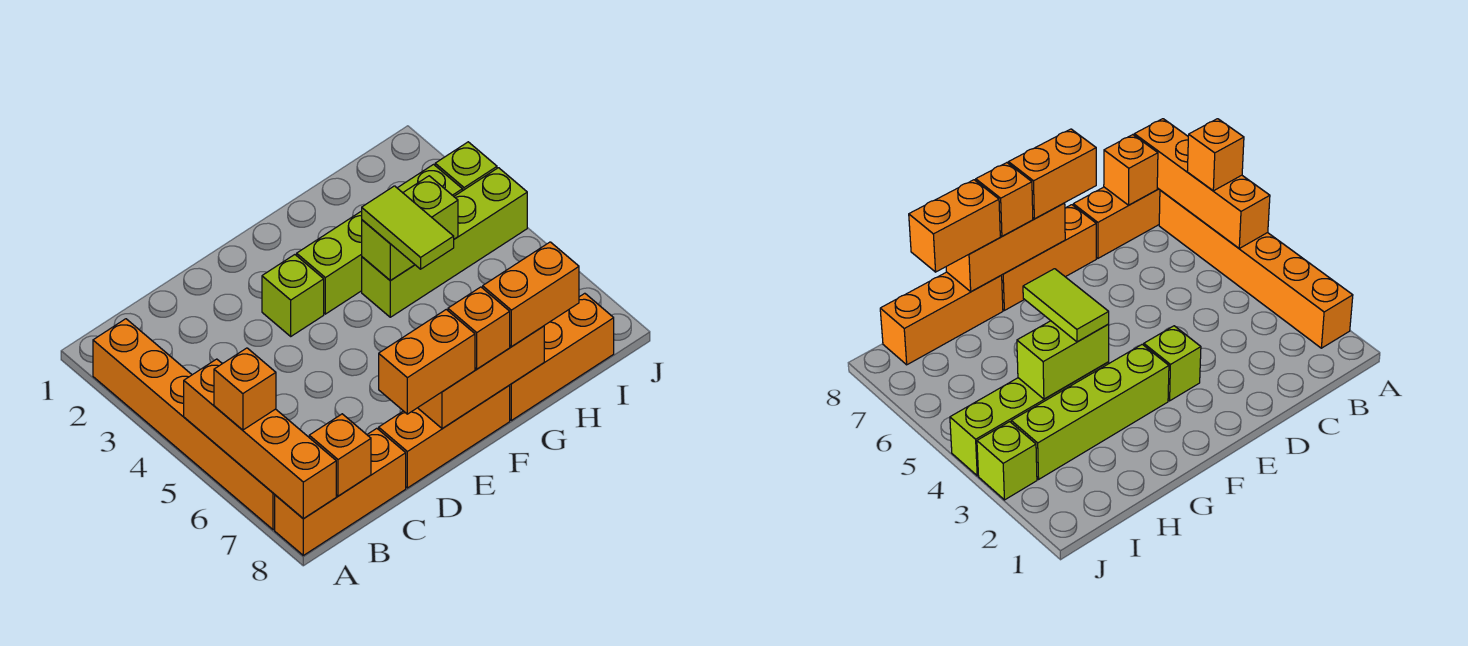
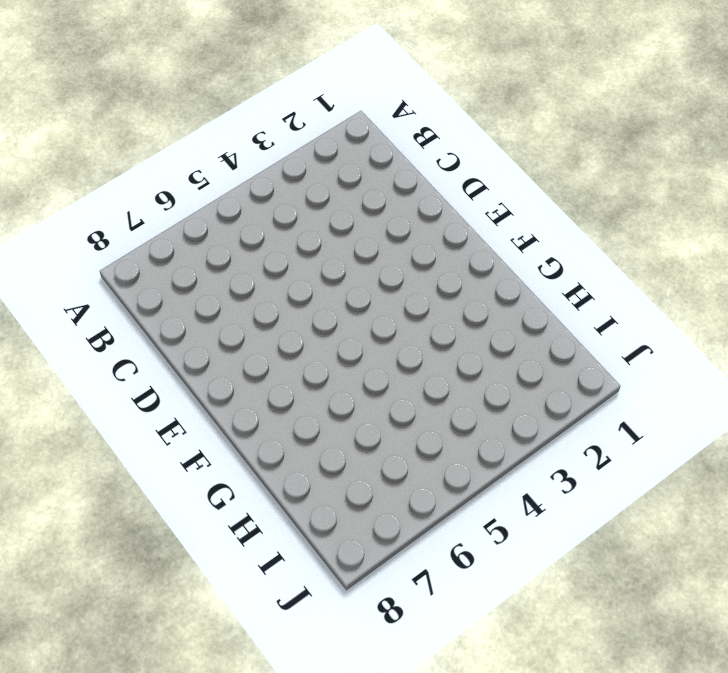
none -> orange 1x6 brick [93,319,275,530]
none -> orange 1x3 brick [275,428,406,555]
none -> orange 1x3 brick [379,385,510,488]

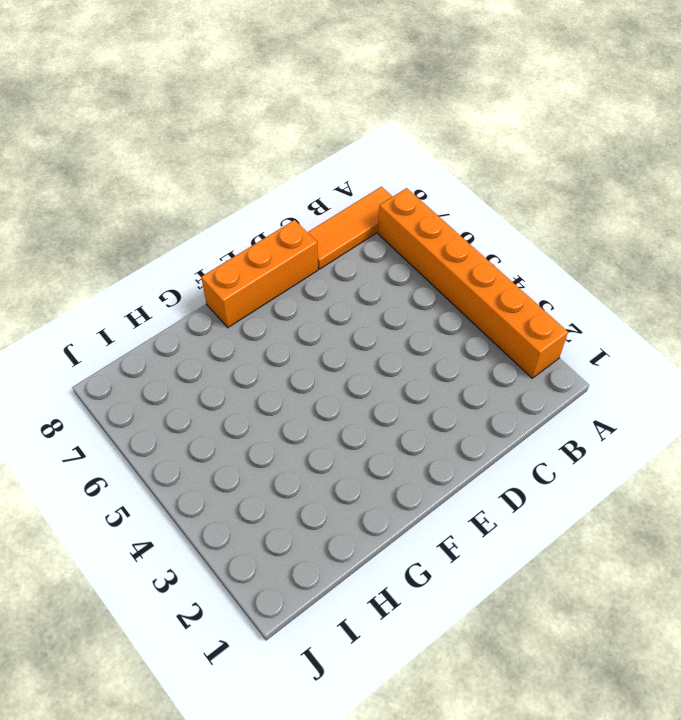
orange 1x3 tile [307,187,393,269] -> orange 1x3 brick [275,428,406,555]
none -> lime 1x1 brick [262,255,324,336]
none -> lime 1x4 brick [297,164,462,314]
none -> lime 1x4 brick [362,168,527,317]

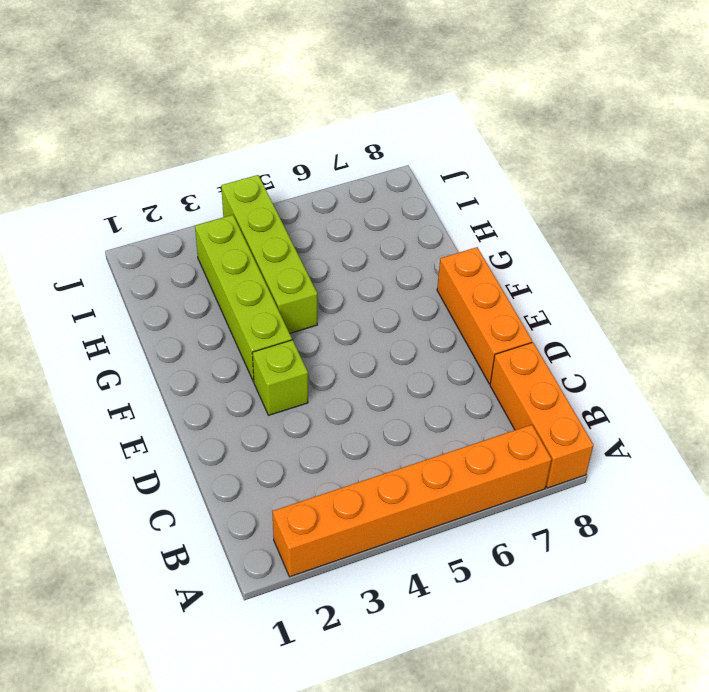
none -> orange 1x3 brick [510,293,614,420]
none -> lime 1x1 brick [435,142,497,191]
none -> orange 1x4 brick [184,359,336,519]

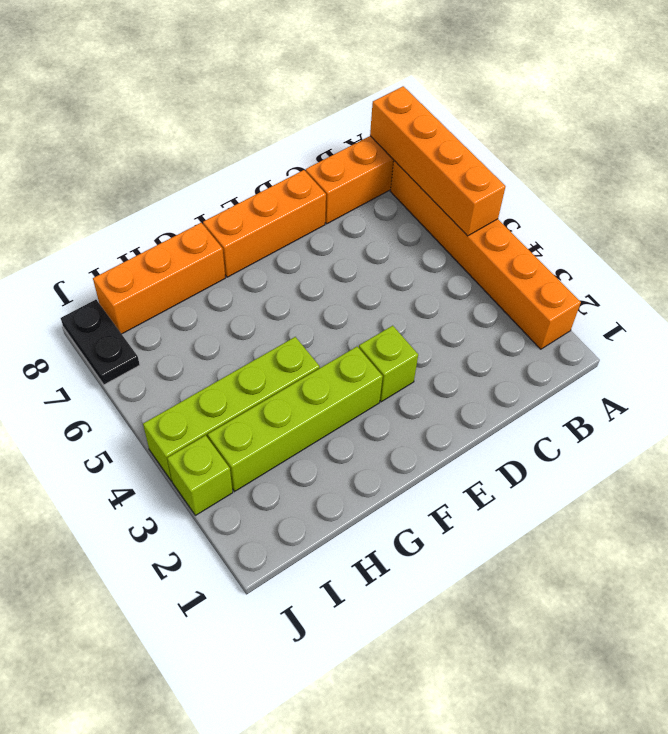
black 1x2 plate [61,300,140,385] -> none
none -> orange 1x1 brick [309,414,371,496]
none -> orange 1x3 brick [418,326,544,428]
none -> lime 1x2 brick [362,176,458,281]

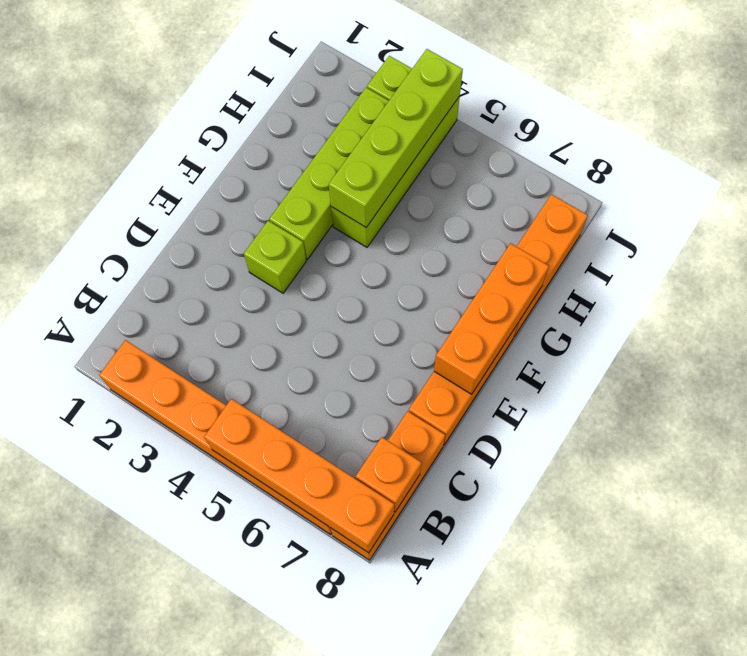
lime 1x4 brick [329,49,463,227] -> lime 1x2 brick [362,176,458,281]
none -> orange 1x1 brick [214,348,276,430]
none -> orange 1x2 brick [379,310,475,414]
none -> orange 1x1 brick [448,287,510,369]

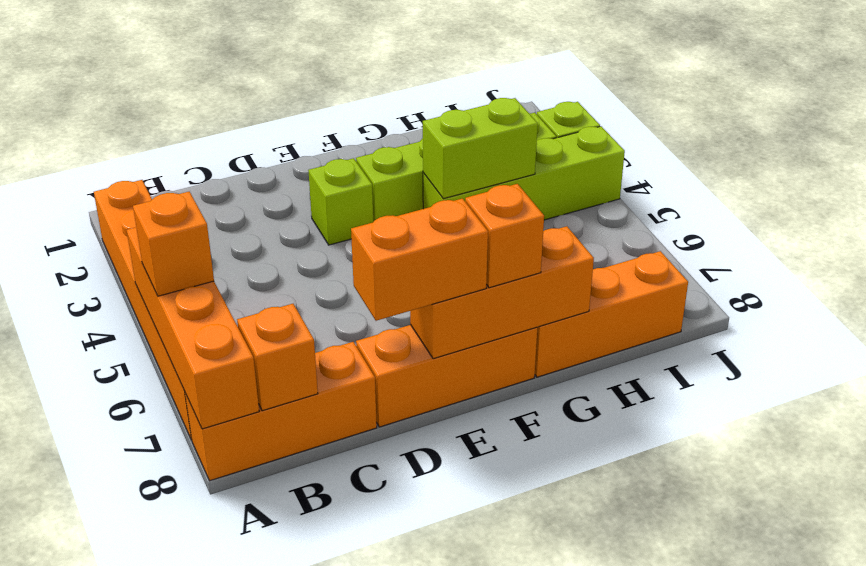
none -> lime 1x2 tile [362,186,454,269]
none -> orange 1x2 brick [483,242,579,347]

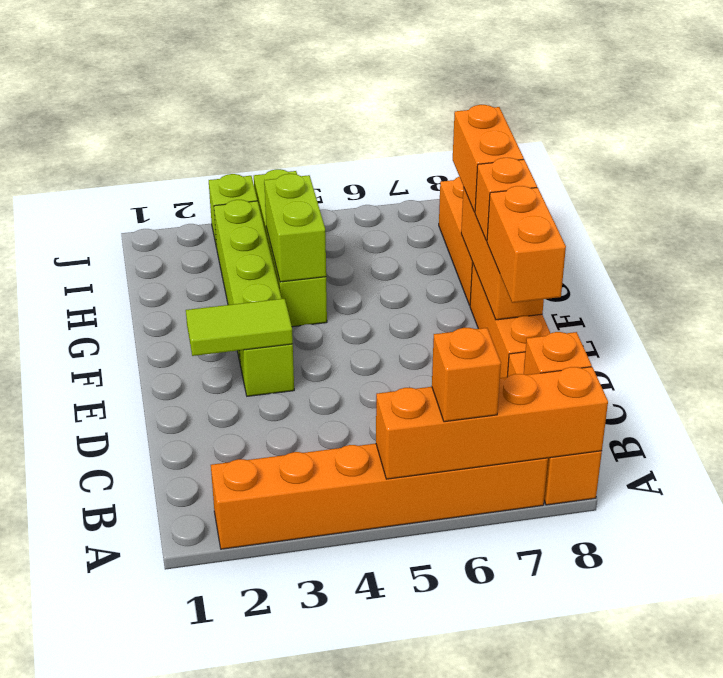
lime 1x2 tile [186,299,293,356] -> lime 1x2 tile moved to [362,186,454,269]

